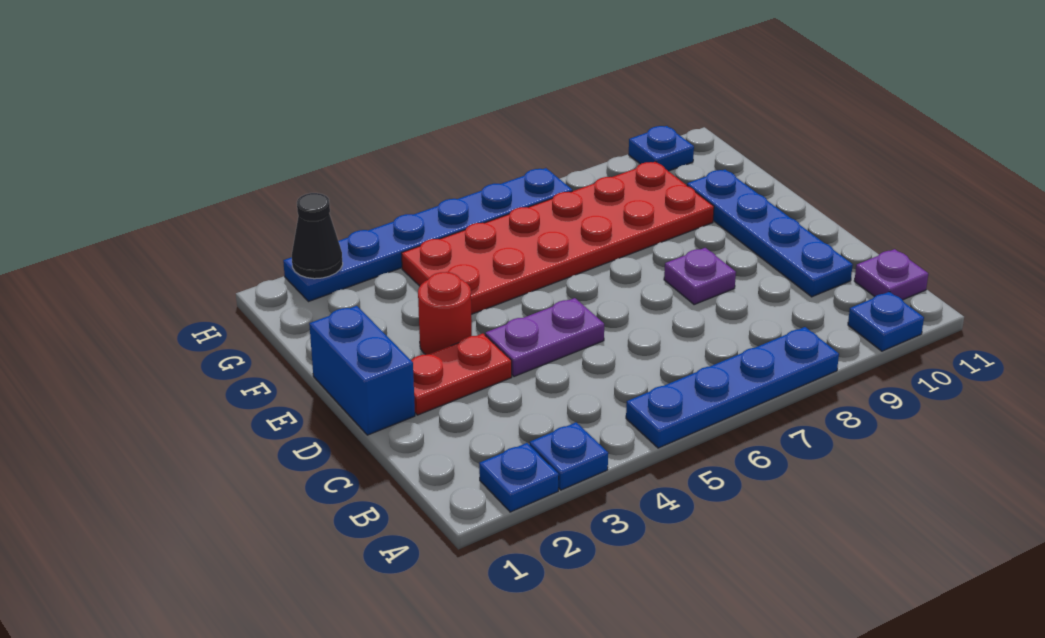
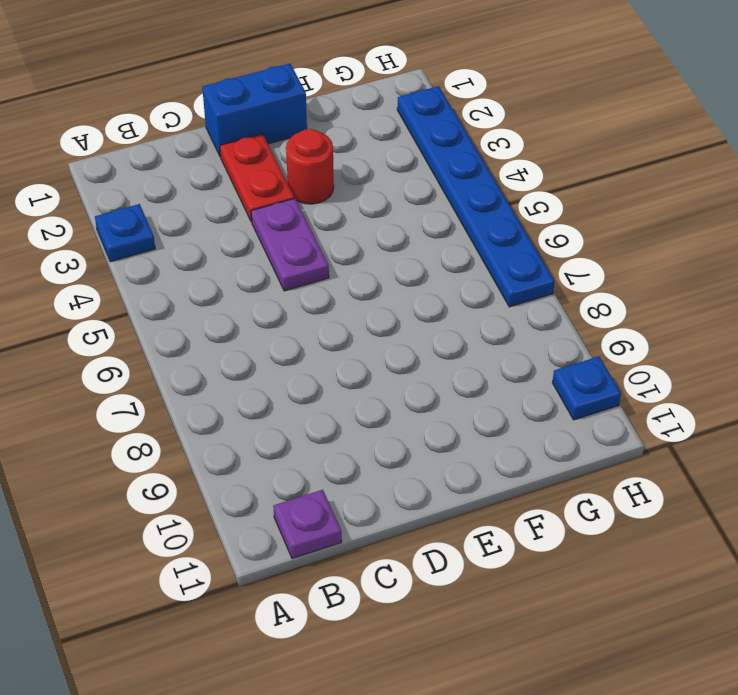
none -> blue 1x1 plate [479,443,559,512]
none -> blue 1x4 plate [626,327,839,448]
none -> blue 1x1 plate [848,292,924,351]

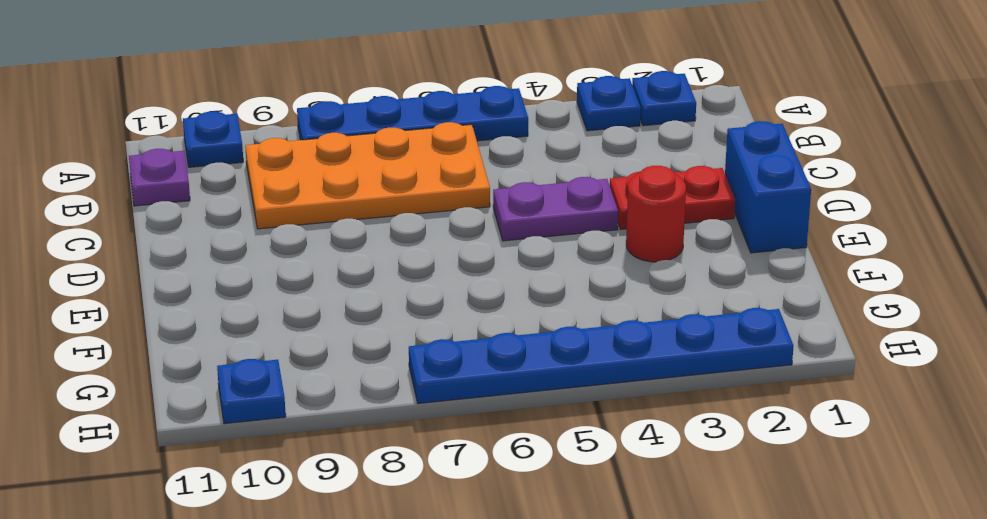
orange 2x4 plate [245,122,490,229] -> none
none -> blue 1x4 plate [687,170,853,297]
none -> purple 1x1 plate [664,248,736,305]
none -> red 2x6 plate [401,162,714,314]

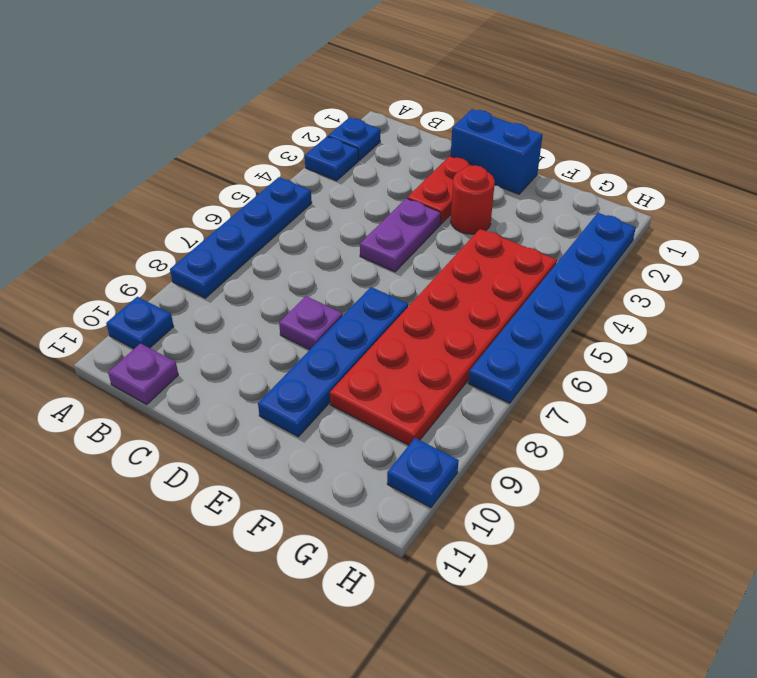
blue 1x4 plate [258,287,408,437] -> blue 1x4 plate turned to [687,170,853,297]
none -> black 1x1 cone [292,193,343,279]

